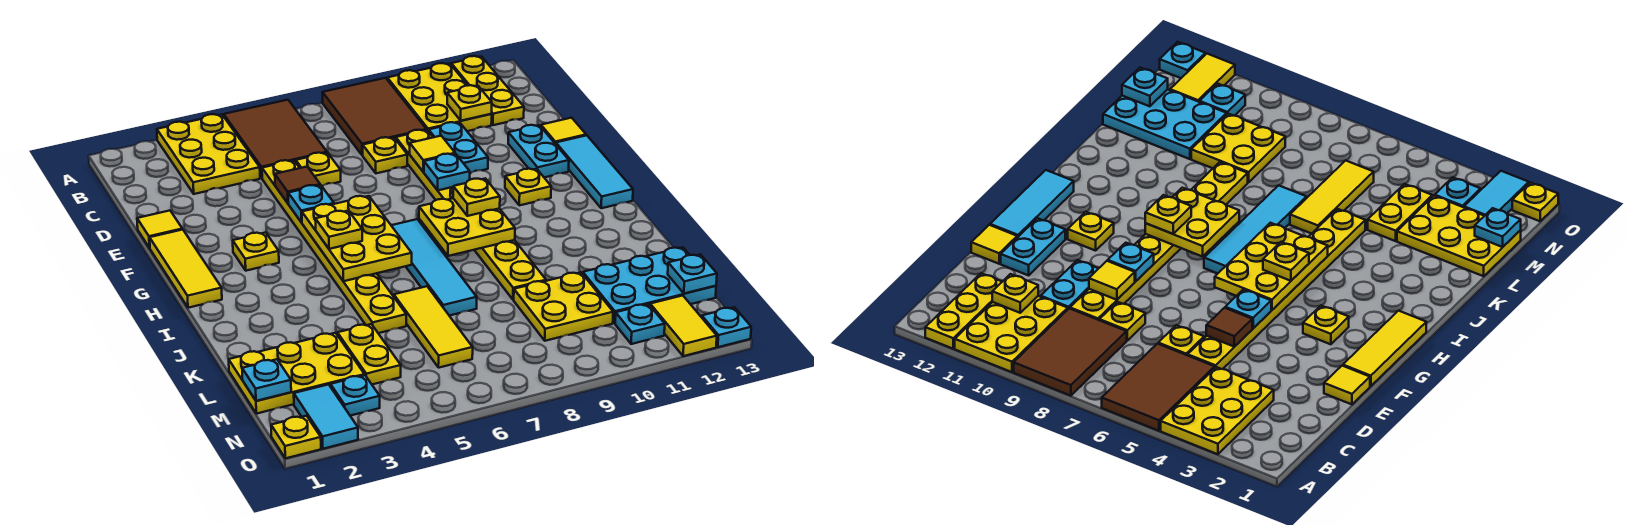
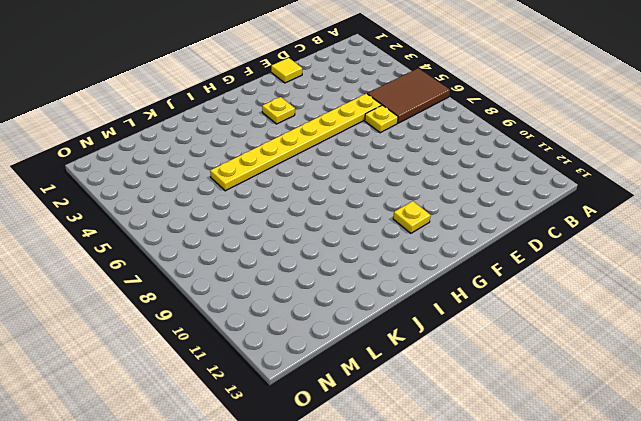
none -> yellow 2x3 plate [157,114,260,194]
none -> brown 2x3 tile [322,78,426,155]
none -> yellow 2x3 plate [387,63,492,132]
none -> yellow 1x3 plate [451,56,524,125]

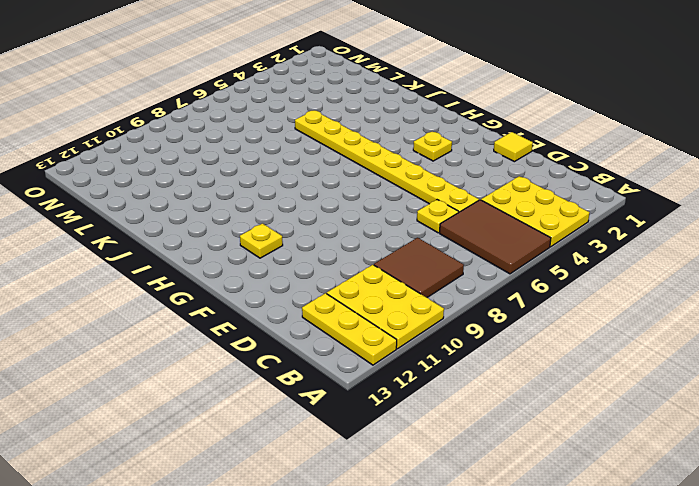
brown 2x2 tile [374,238,464,298] -> brown 2x3 tile [322,78,426,155]
none -> yellow 1x1 plate [363,137,407,173]
none -> yellow 1x8 plate [396,130,546,300]
none -> cyan 1x2 plate [429,122,488,173]
none -> cyan 1x2 plate [508,125,569,177]

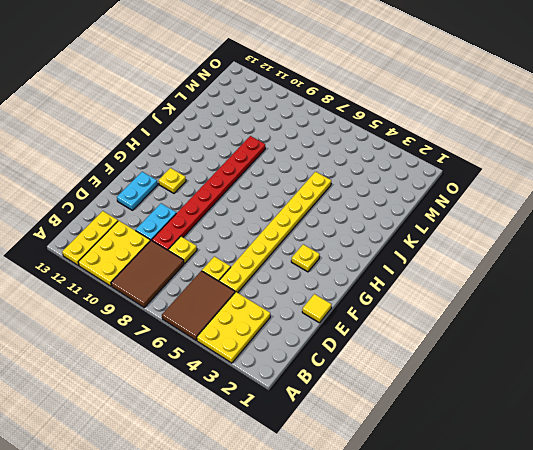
red 1x8 plate [152,136,265,250] -> yellow 1x8 plate [396,130,546,300]
none -> yellow 1x1 tile [541,118,586,144]
none -> yellow 1x3 tile [150,230,222,308]
none -> cyan 1x3 tile [556,135,633,208]
none -> cyan 1x4 tile [391,219,477,316]

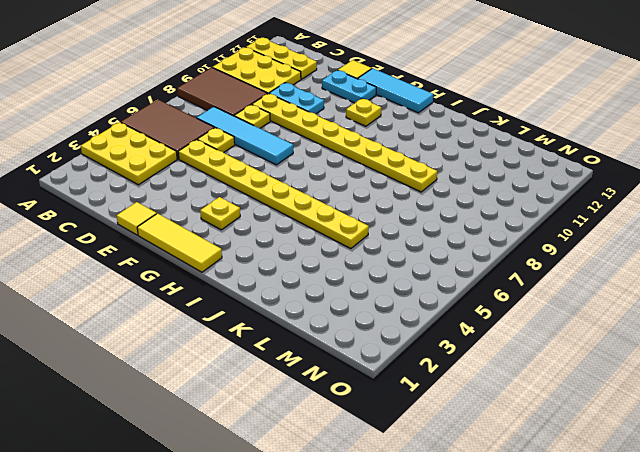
cyan 1x4 tile [197,107,293,165] -> cyan 1x4 tile moved to [391,219,477,316]
none -> yellow 1x3 tile [394,286,473,368]
none -> yellow 2x3 plate [229,333,365,414]
none -> yellow 1x2 plate [337,324,401,384]
none -> yellow 2x2 plate [514,272,613,341]

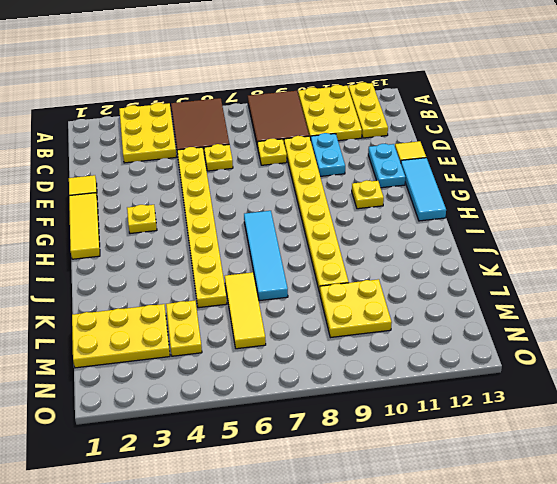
none -> cyan 2x3 plate [583,247,716,323]
none -> cyan 1x2 tile [294,384,358,449]
none -> cyan 1x1 plate [331,375,380,416]
none -> cyan 1x1 plate [615,304,665,344]

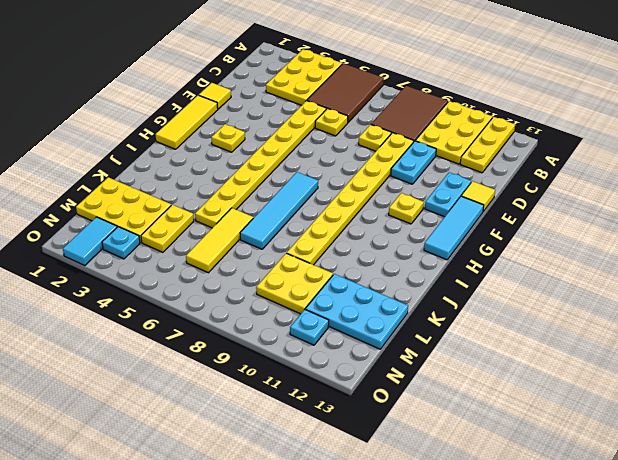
none -> yellow 1x2 tile [650,296,717,356]
none -> yellow 1x1 plate [271,416,321,458]
none -> cyan 1x1 plate [702,307,751,347]
none -> yellow 1x1 plate [447,85,492,121]

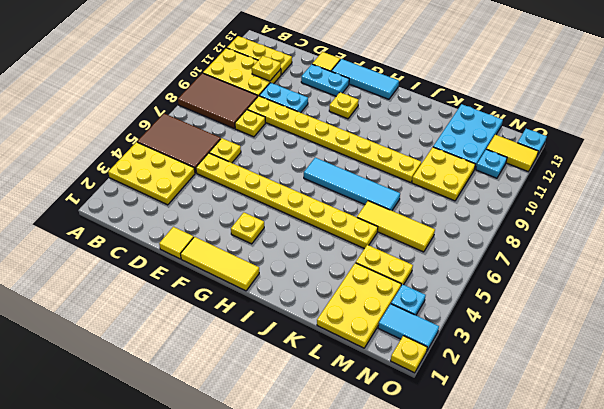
none -> brown 1x1 tile [275,167,320,203]
none -> yellow 1x1 tile [410,136,455,172]
none -> cyan 1x1 plate [288,185,334,222]
none -> cyan 1x1 plate [424,154,470,190]

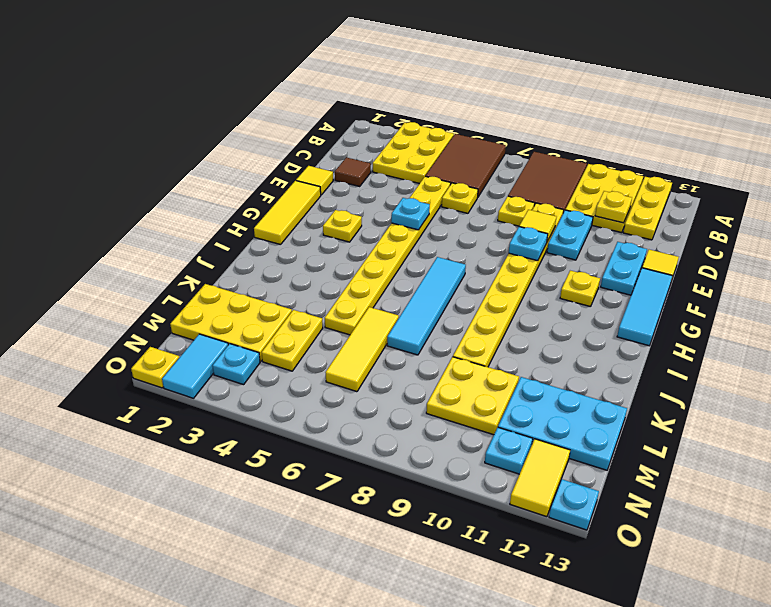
brown 1x1 tile [335,157,371,186] -> brown 1x1 tile moved to [275,167,320,203]
none -> yellow 2x3 plate [302,196,412,281]
none -> yellow 2x2 plate [419,198,515,256]
none -> cyan 1x1 plate [242,359,291,401]
none -> cyan 1x1 plate [668,255,717,294]

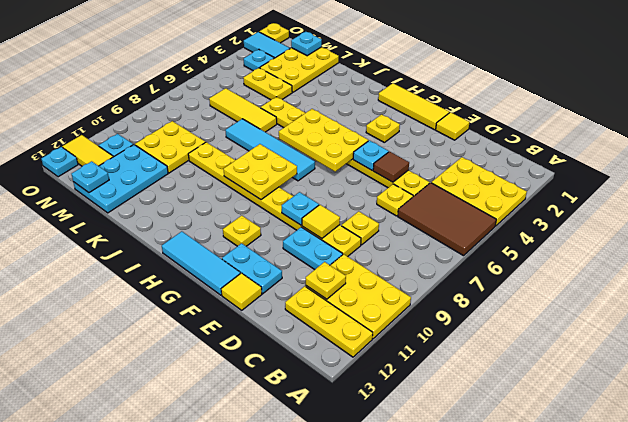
none -> brown 2x3 tile [322,78,426,155]
none -> yellow 1x1 plate [315,211,362,249]
none -> yellow 1x1 plate [453,178,500,216]

